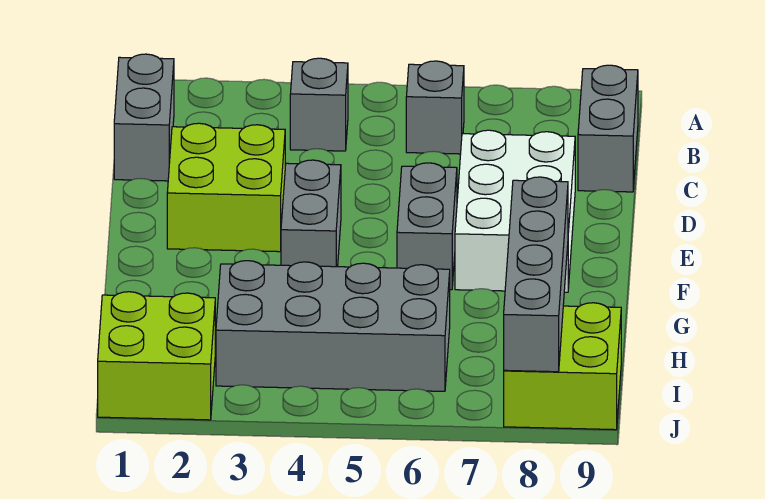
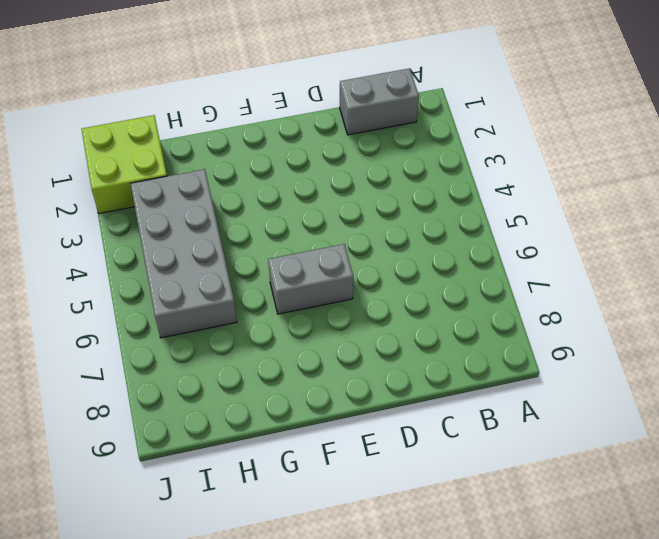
none -> grey 1x1 brick [290,58,348,151]
none -> grey 1x1 brick [406,61,464,154]
none -> grey 1x2 brick [578,65,638,192]

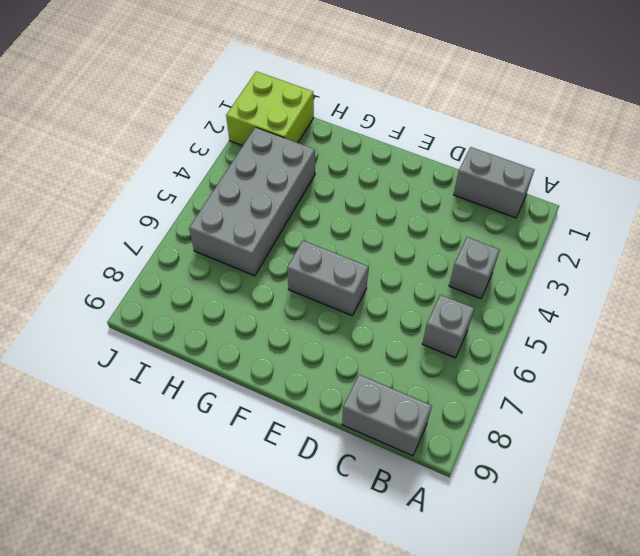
none -> lime 2x2 brick [167,123,285,252]
none -> white 2x3 brick [455,130,575,292]
none -> grey 1x2 brick [281,160,341,267]

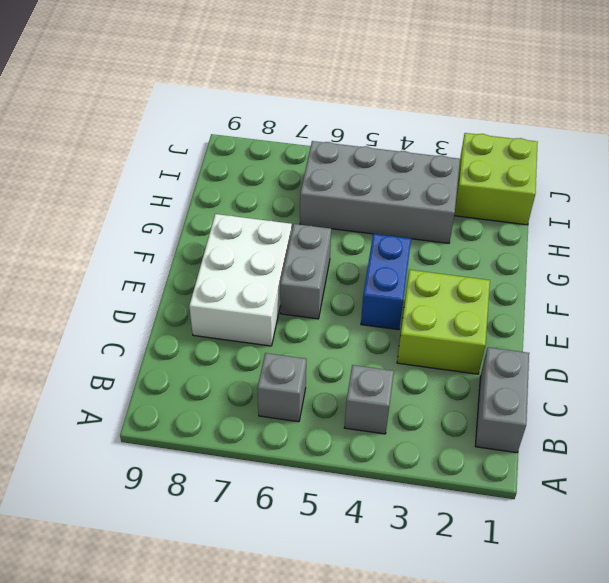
blue 1x2 brick [361,234,411,330] -> grey 1x2 brick [281,160,341,267]
none -> grey 1x2 brick [578,65,638,192]
none -> lime 2x2 brick [504,303,621,430]
none -> grey 1x4 brick [504,177,568,372]

